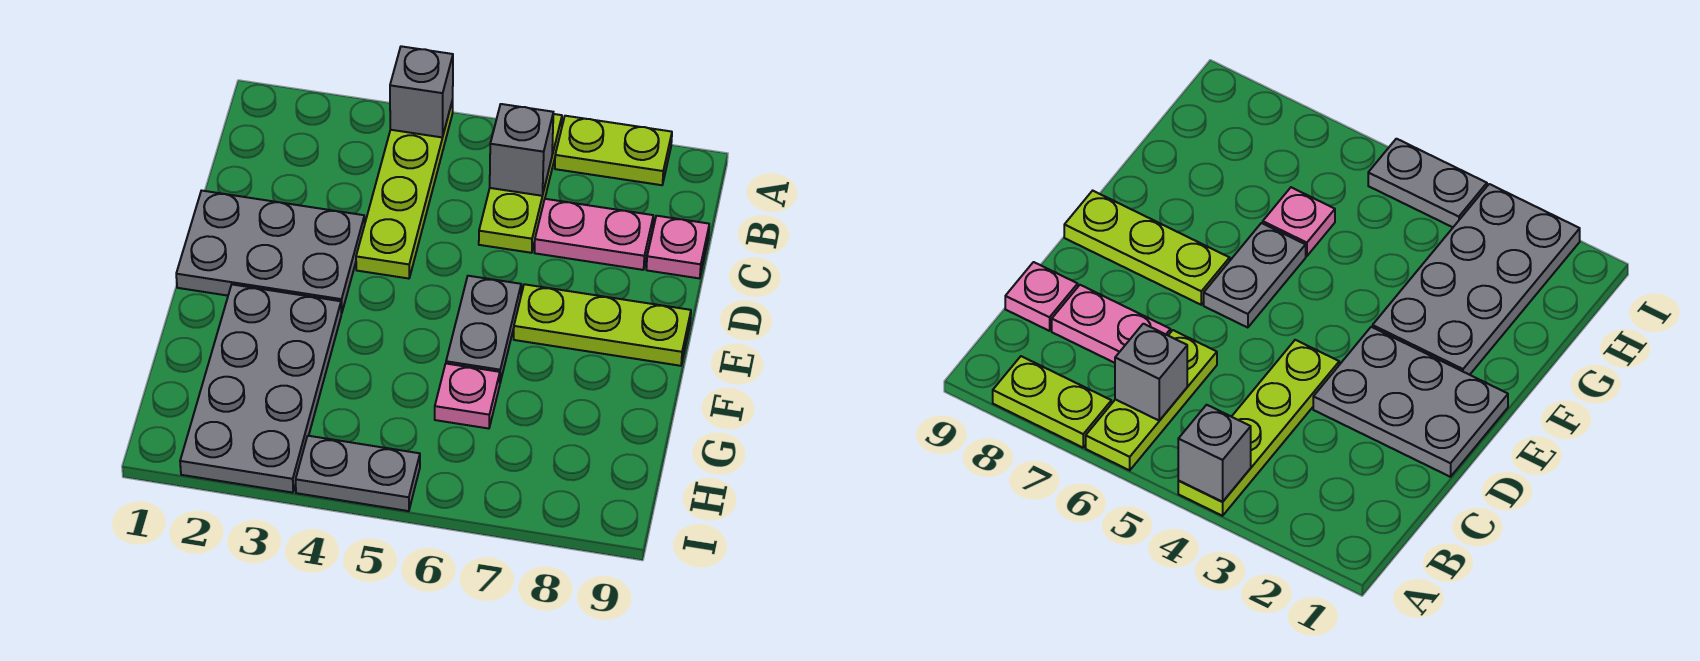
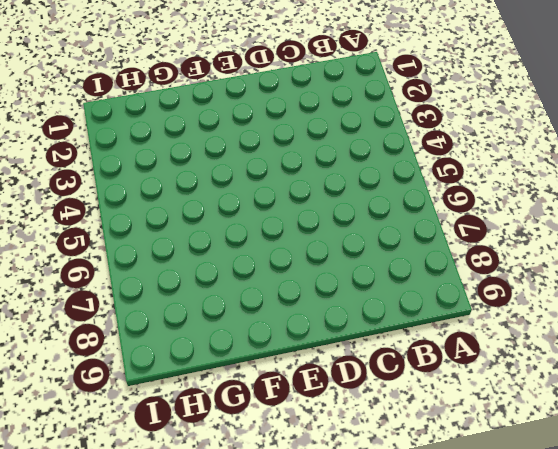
none -> lime 1x4 plate [356,100,453,279]
none -> lime 1x3 plate [479,114,562,253]
none -> lime 1x2 plate [555,116,672,185]

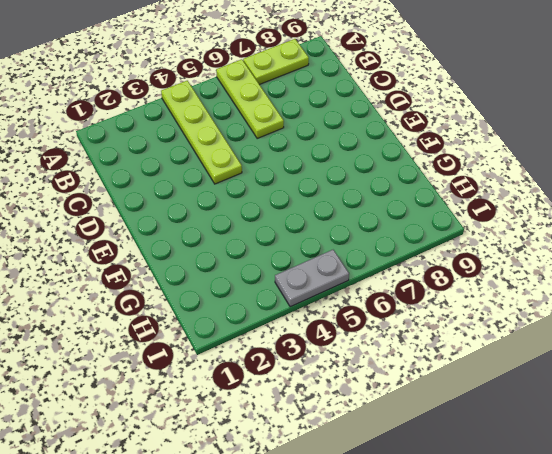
none -> pink 1x2 plate [535,199,653,270]
none -> pink 1x1 plate [646,216,709,278]
none -> grey 2x3 plate [176,191,365,313]

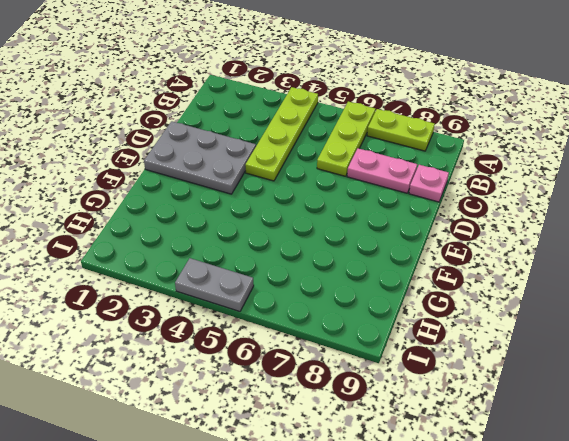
none -> grey 1x2 plate [446,276,521,382]
none -> lime 1x3 plate [514,284,691,366]
none -> grey 2x4 plate [180,285,341,493]

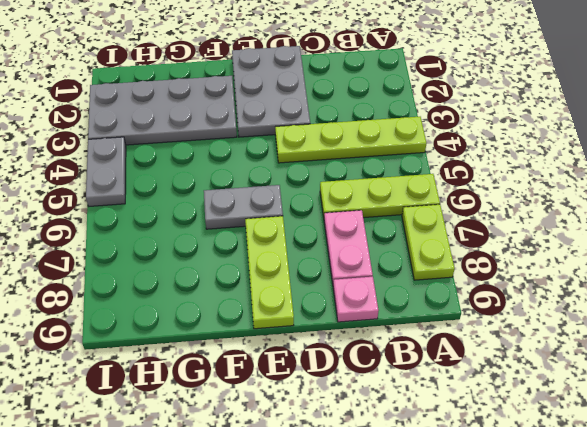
none -> pink 1x1 plate [435,364,500,429]
none -> grey 1x1 brick [390,46,453,138]
none -> grey 1x1 brick [490,104,553,196]

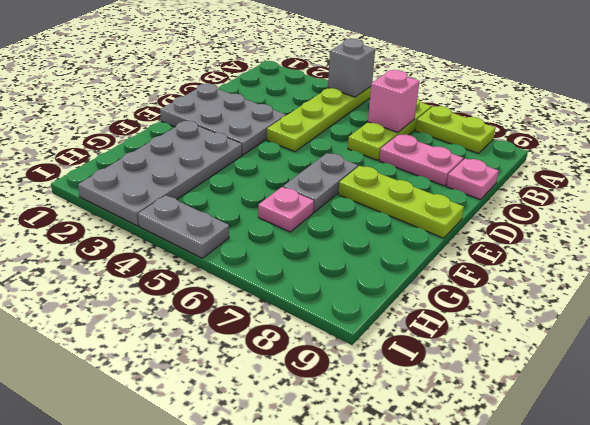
pink 1x1 brick [368,70,419,132] -> grey 1x1 brick [490,104,553,196]

